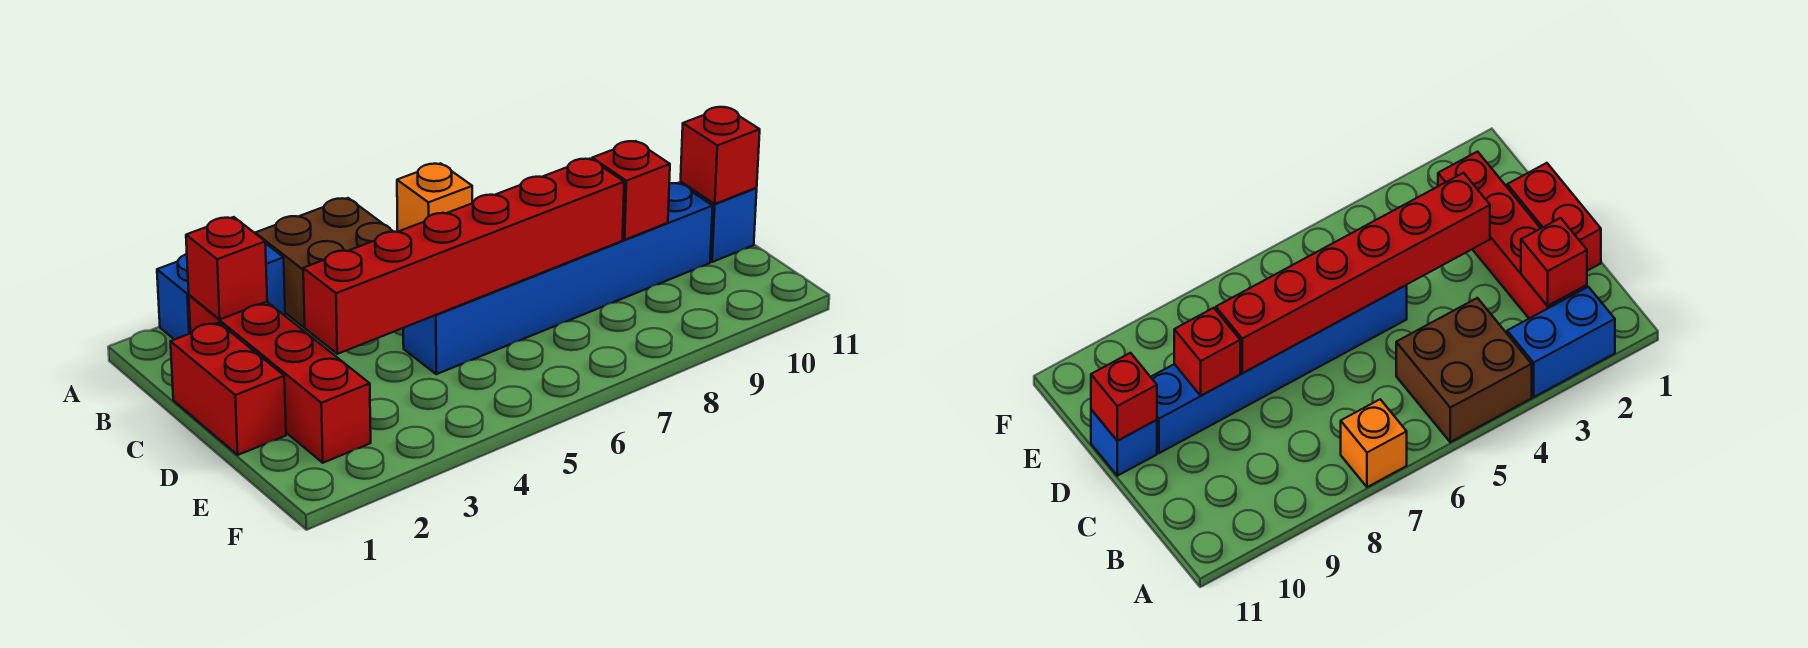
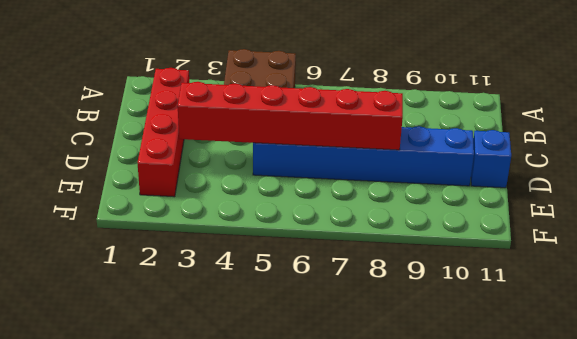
none -> blue 1x2 brick [157,243,285,340]
none -> orange 1x1 brick [397,163,472,232]

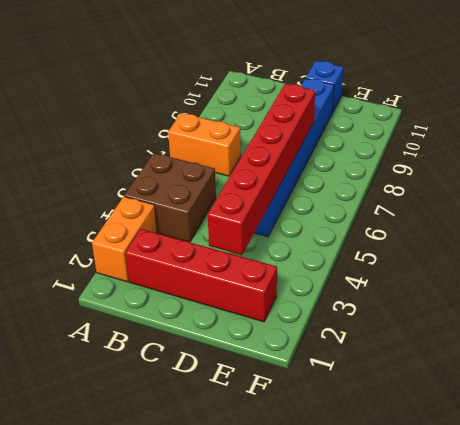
orange 1x2 brick [92,197,157,282] -> blue 1x2 brick [157,243,285,340]
orange 1x2 brick [168,113,241,176] -> orange 1x1 brick [397,163,472,232]
none -> red 1x2 brick [170,323,286,455]
none -> red 1x1 brick [186,217,267,320]

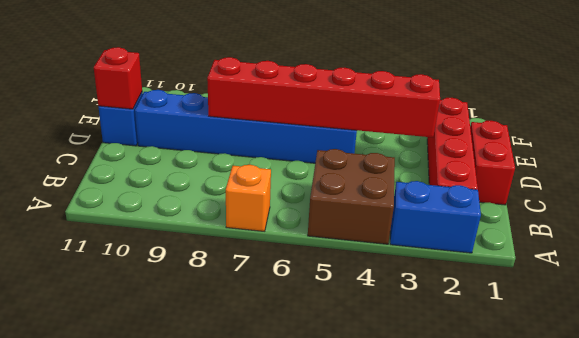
none -> red 1x1 brick [186,217,267,320]
none -> red 1x1 brick [592,141,670,240]

